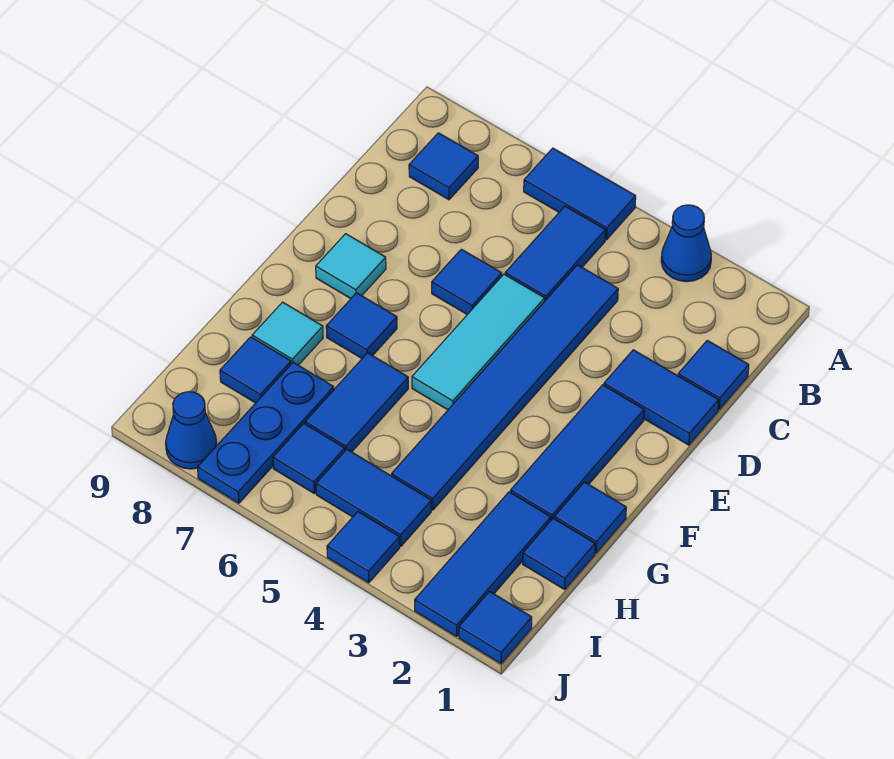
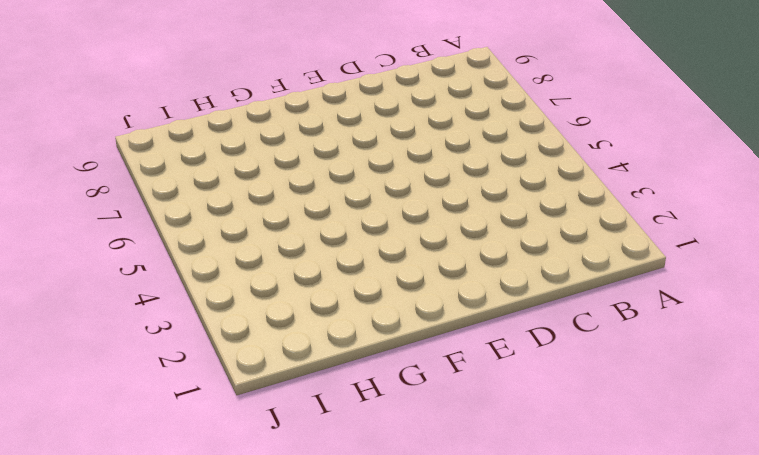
none -> blue 1x1 cone [661,205,711,282]
none -> blue 1x2 tile [524,148,636,240]
none -> blue 1x2 tile [505,206,606,300]

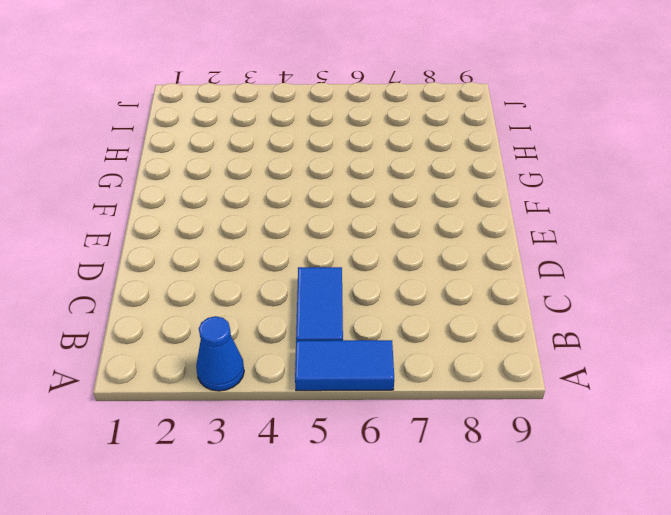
none -> blue 1x1 tile [409,133,478,200]
none -> blue 1x1 tile [678,340,749,409]
none -> blue 1x6 tile [392,265,618,510]

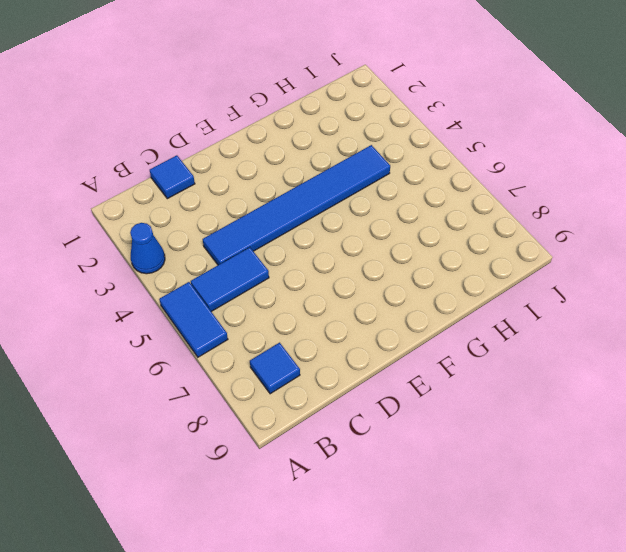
none -> blue 1x2 tile [604,350,719,445]
none -> cyan 1x3 tile [412,274,545,410]
none -> blue 1x1 tile [432,249,502,315]

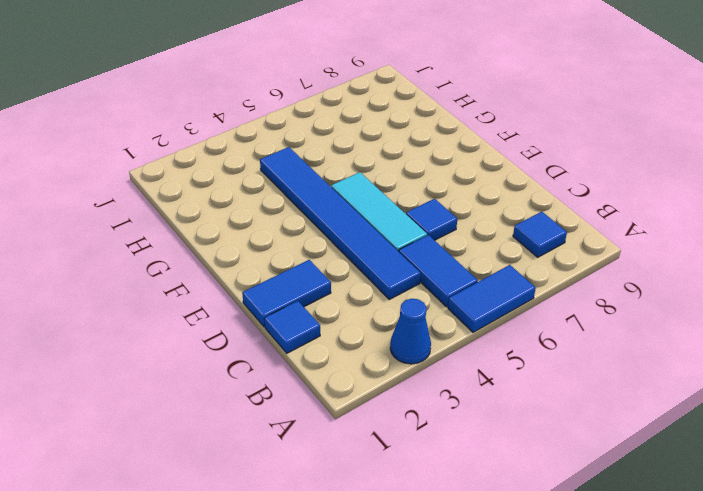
none -> blue 1x3 tile [510,385,644,520]
none -> cyan 1x1 tile [316,234,386,299]
none -> blue 1x1 tile [326,293,397,358]

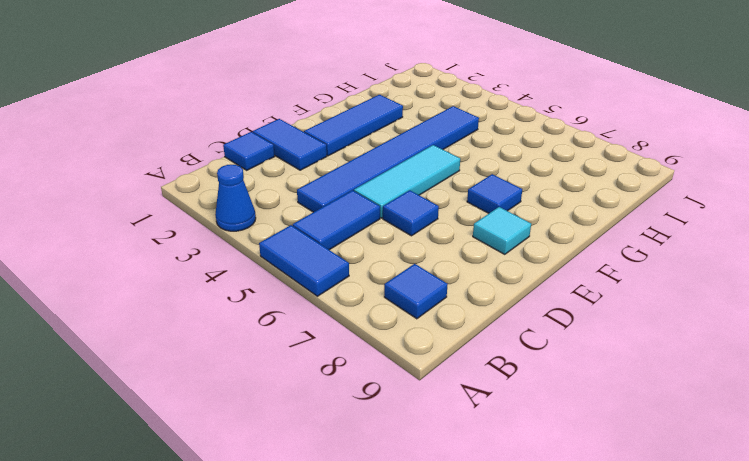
none -> blue 1x1 tile [554,482,626,553]
none -> blue 1x2 tile [305,353,408,452]
none -> cyan 1x1 tile [252,302,323,365]

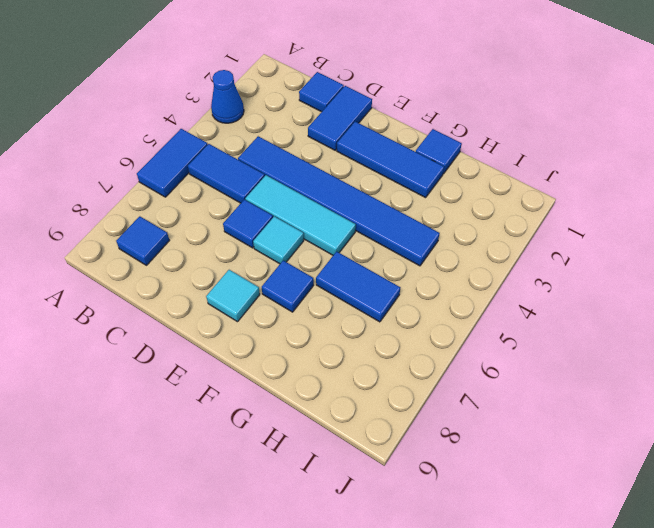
cyan 1x1 tile [253,216,304,264] -> cyan 1x1 tile moved to [252,302,323,365]
none -> blue 1x1 tile [523,518,595,589]
none -> blue 1x3 tile [415,492,551,636]
none -> blue 1x3 plate [198,362,334,503]

